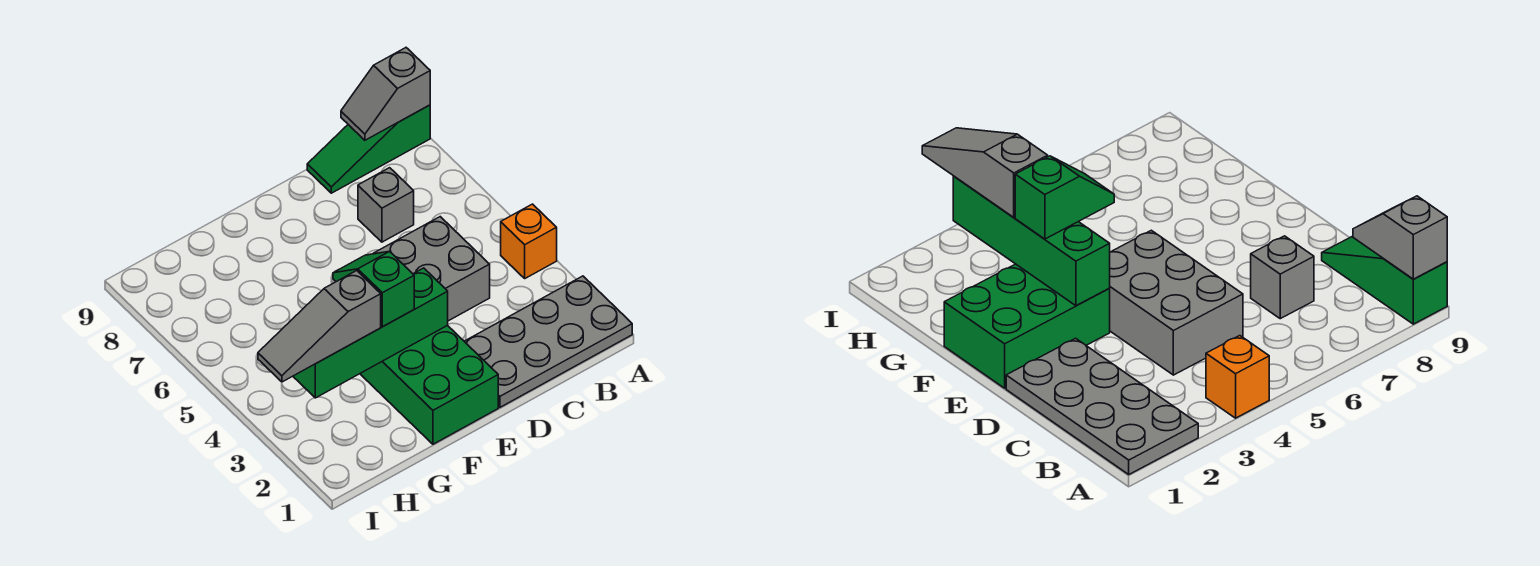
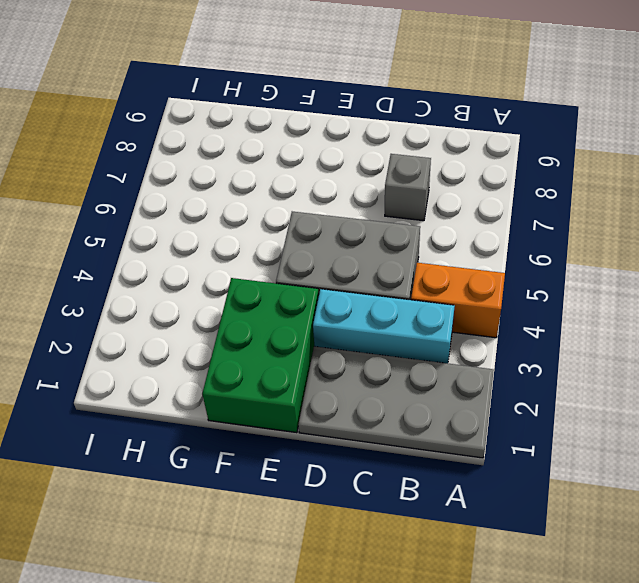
orange 1x2 brick [411,263,505,338] -> orange 1x1 brick [501,204,557,278]
cyan 1x3 brick [313,289,455,363] -> none
none -> green 1x3 slope [307,105,430,193]
none -> grey 1x2 slope [341,48,430,140]

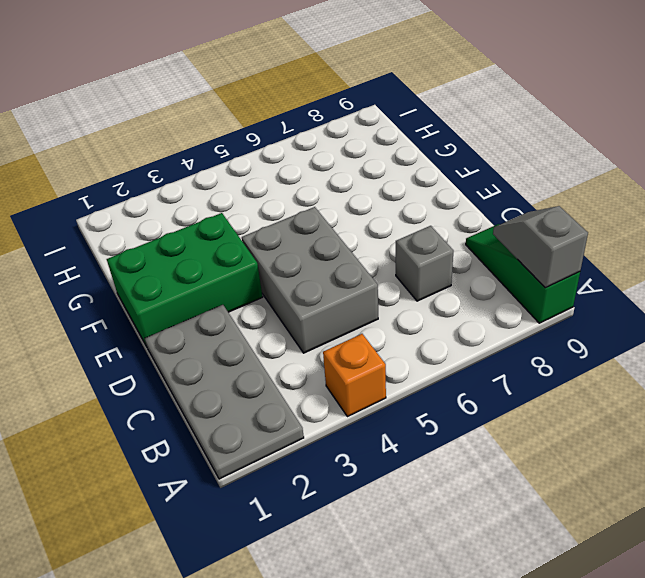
none -> green 1x4 brick [293,268,448,398]
none -> green 1x2 slope [333,251,414,327]

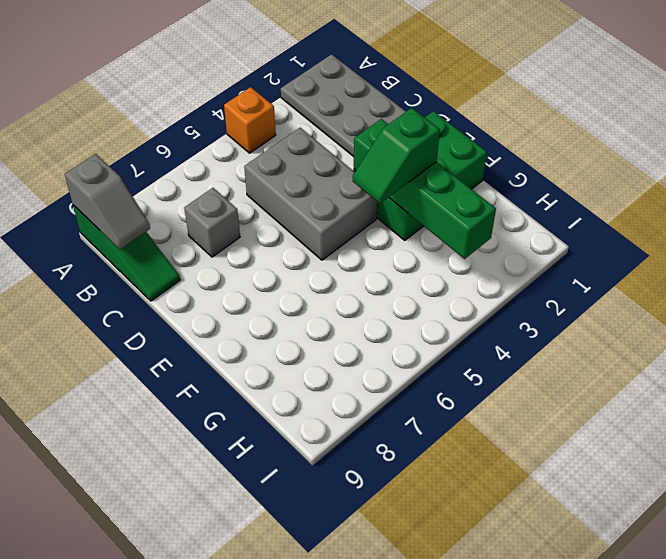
none -> grey 1x3 slope [258,271,381,382]

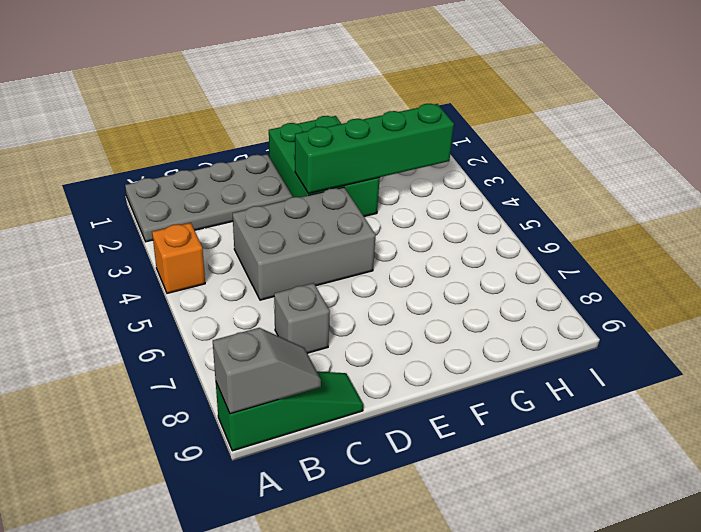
none -> green 1x2 slope [333,251,414,327]
none -> grey 1x3 slope [258,271,381,382]

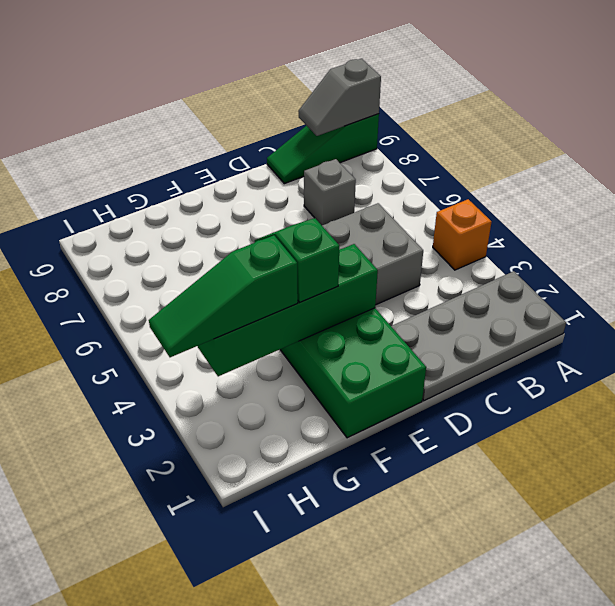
green 1x3 slope [149,235,298,357] -> grey 1x3 slope [258,271,381,382]

